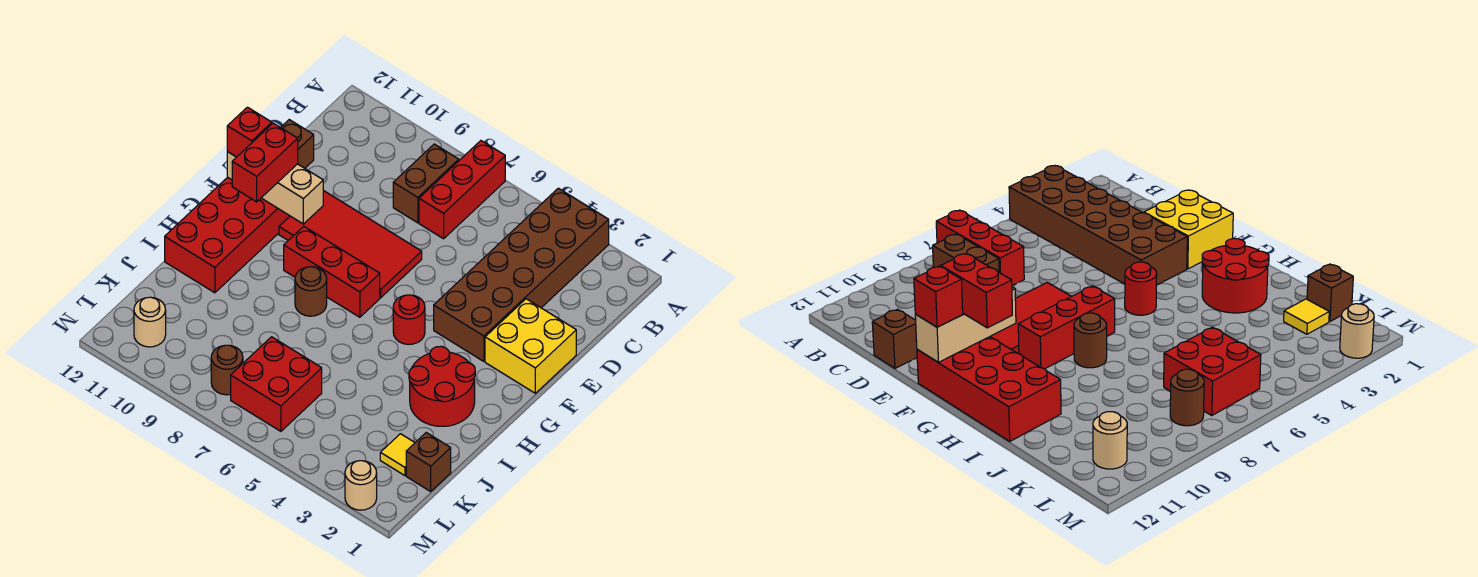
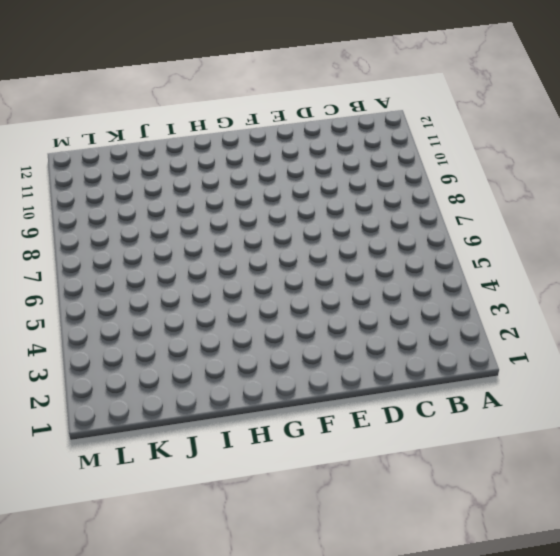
none -> brown 2x6 brick [434,188,609,361]
none -> red 1x3 brick [419,141,505,239]
none -> brown 1x2 brick [393,144,459,223]

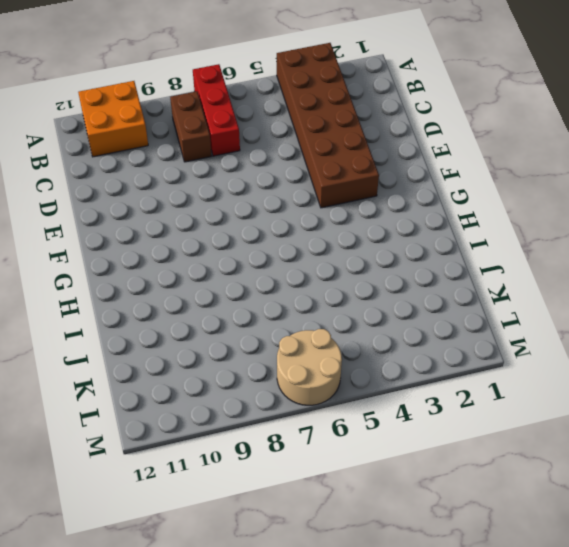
orange 2x2 brick [78,81,148,157] -> none
tan 2x2 round brick [277,329,342,405] -> red 2x2 brick [231,337,322,431]
none -> brown 1x1 brick [281,120,314,168]
none -> yellow 2x2 brick [485,299,576,393]
none -> red 2x4 tile [279,190,422,298]

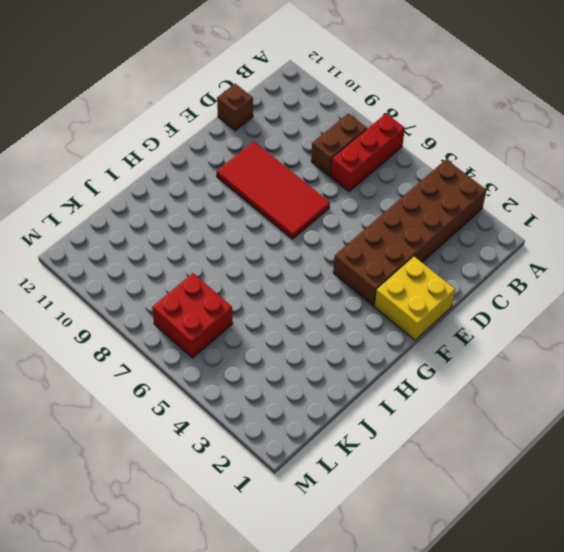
none -> red 2x4 brick [165,177,290,293]
none -> red 1x1 round brick [393,295,425,345]
none -> red 1x3 brick [284,226,380,317]

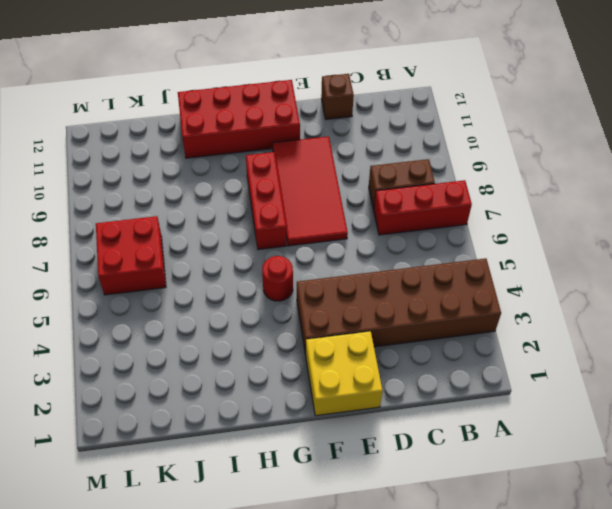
none -> red 2x2 round brick [409,346,475,426]
none -> brown 1x1 round brick [295,267,327,316]
none -> brown 1x1 brick [406,433,451,491]

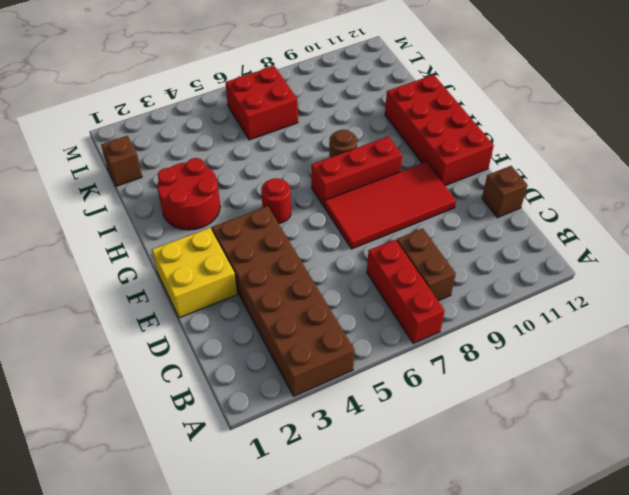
none -> yellow 1x1 tile [380,434,415,476]
none -> brown 1x1 round brick [211,345,243,395]
none -> tan 1x1 round brick [134,297,166,347]

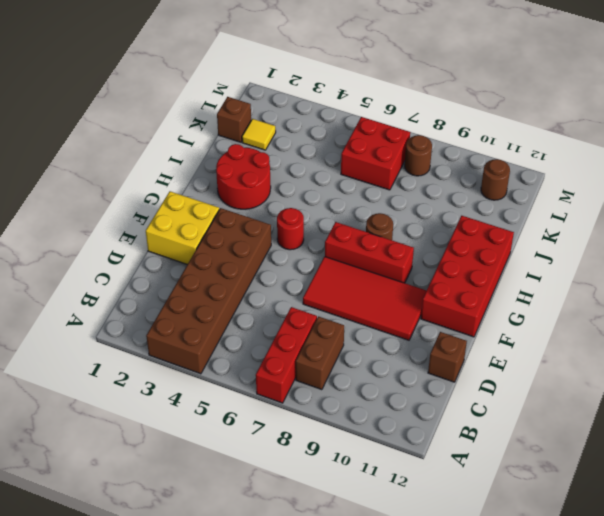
brown 1x1 round brick [481,159,510,200] -> tan 1x1 round brick [134,297,166,347]
none -> tan 1x1 round brick [345,461,377,510]
none -> tan 1x3 brick [227,152,323,224]
none -> red 1x2 brick [232,123,298,202]

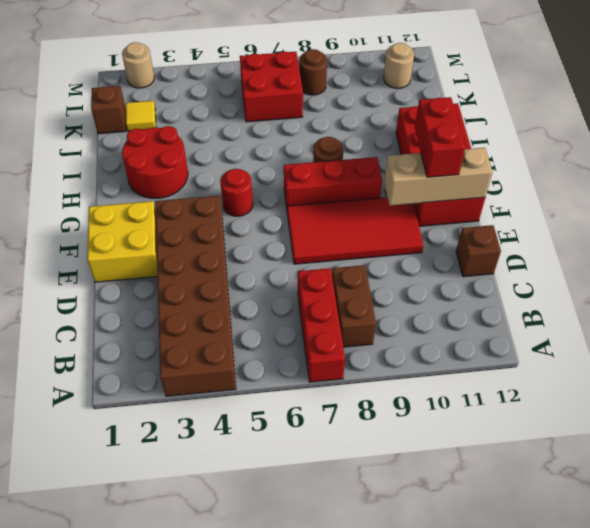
none -> red 1x1 brick [227,107,272,157]

